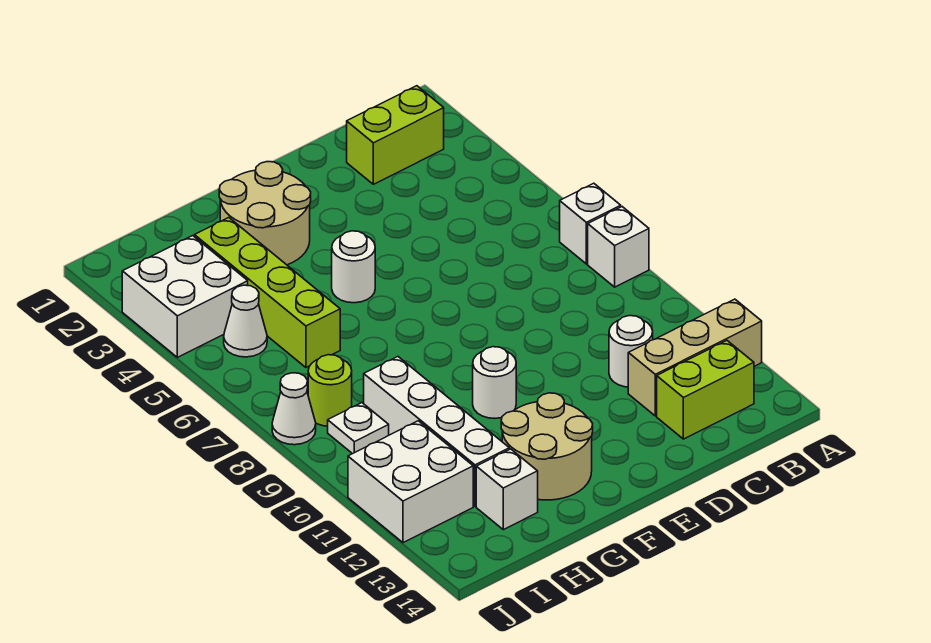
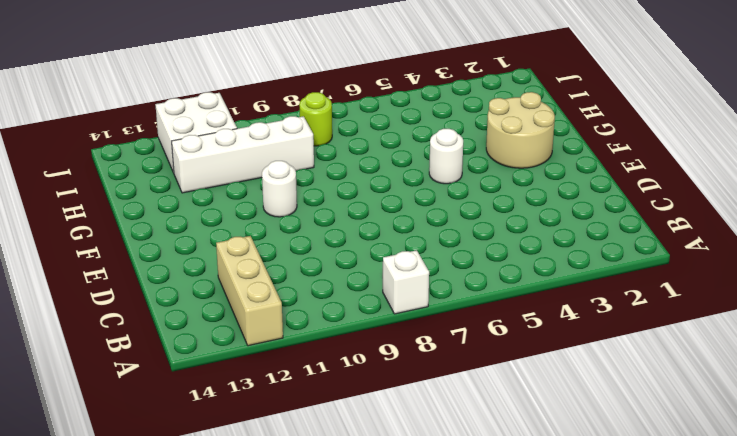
none -> white 1x1 brick [560,183,621,264]
none -> lime 1x2 brick [347,86,444,184]
none -> lime 1x2 brick [657,341,754,439]

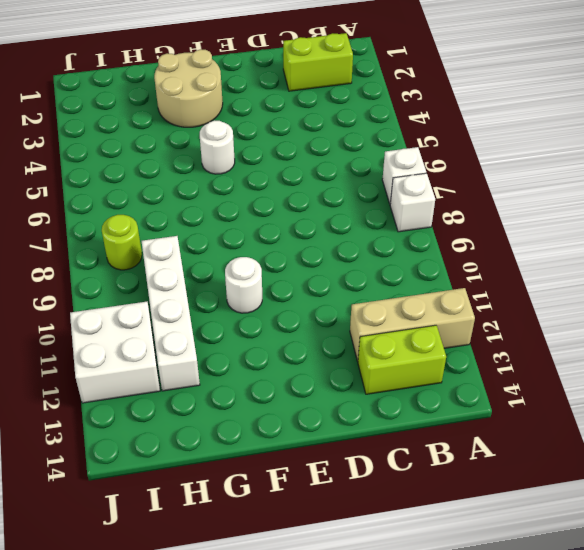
none -> white 1x1 round brick [609,316,653,387]
none -> tan 2x2 round brick [501,393,593,500]
none -> lime 1x4 brick [195,218,340,367]

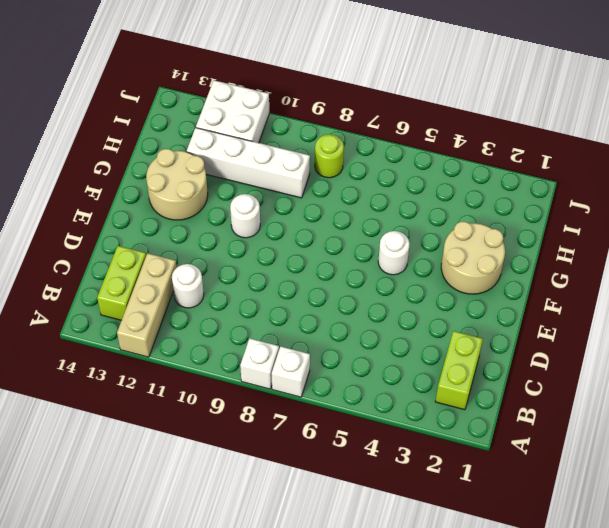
none -> lime 1x4 brick [195,218,340,367]
none -> white 1x1 brick [476,449,538,530]
none -> white 2x2 brick [122,236,248,357]

